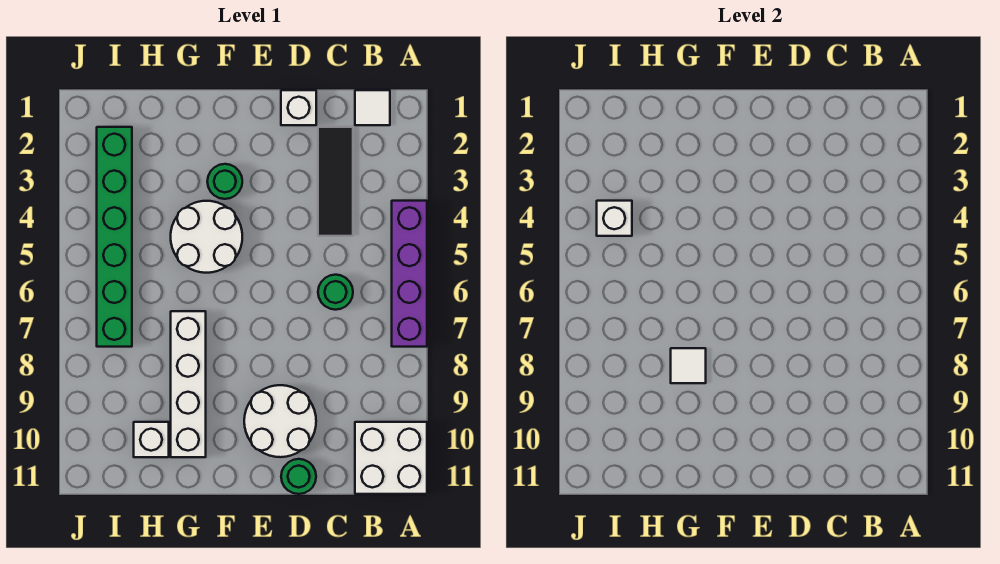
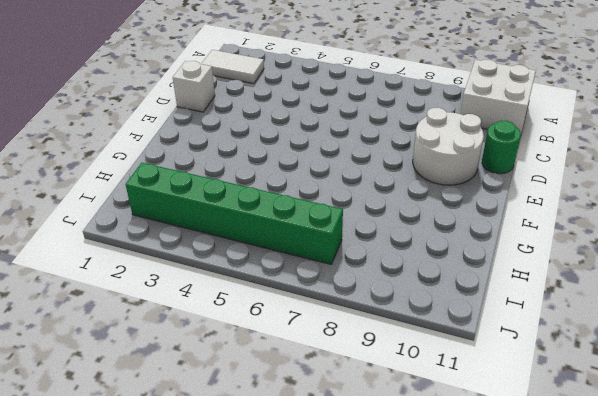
white 1x2 tile [201,50,264,84] -> white 1x1 tile [355,90,390,125]
none -> purple 1x4 brick [392,201,427,347]
none -> black 1x3 tile [318,127,353,236]
none -> green 1x1 round brick [318,275,353,310]

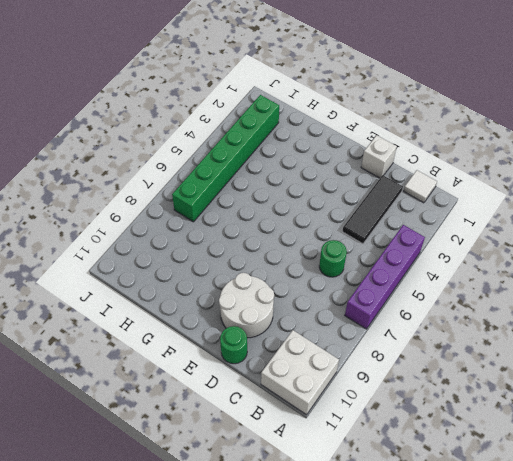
none -> green 1x1 round brick [207,164,242,199]
none -> white 2x2 round brick [171,201,242,273]
none -> white 1x4 brick [171,311,206,457]

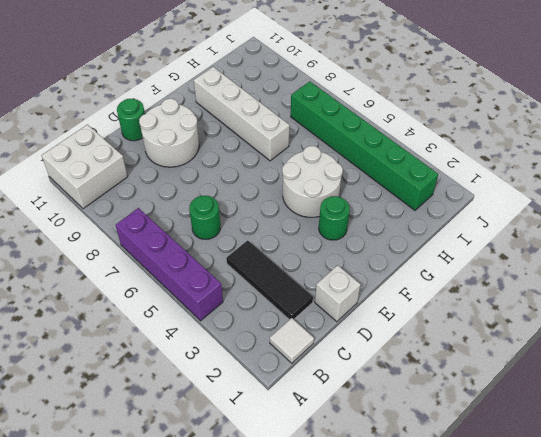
none -> white 1x1 brick [134,422,169,457]
none -> white 1x1 tile [671,348,706,383]
none -> white 1x1 brick [597,201,632,236]

